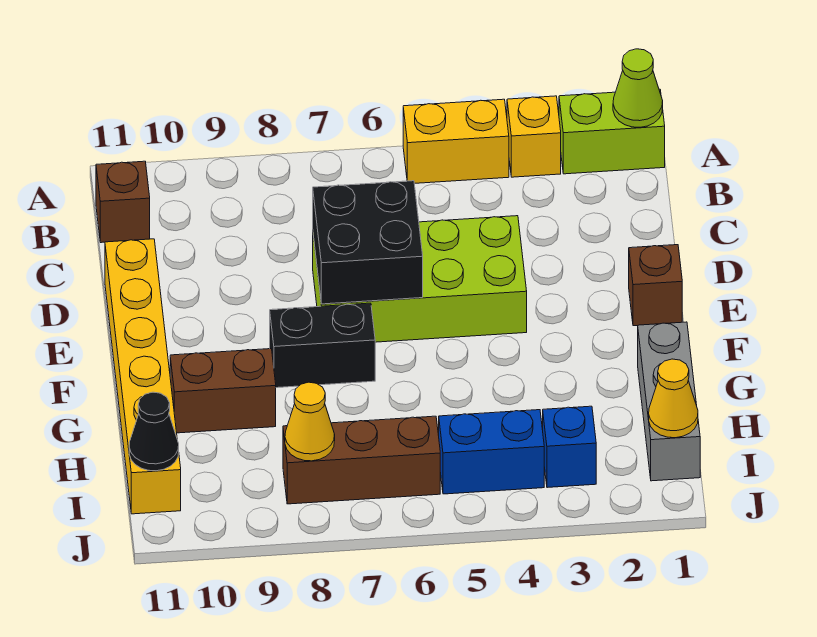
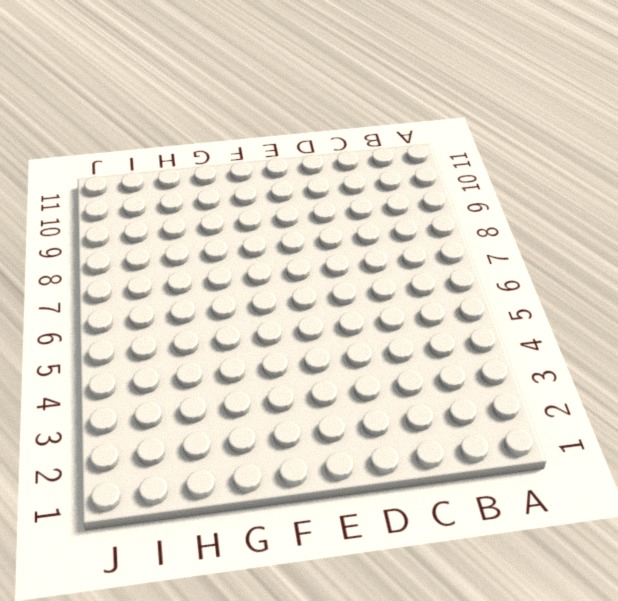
none -> lime 1x2 brick [559,89,665,174]
none -> yellow 1x1 brick [507,96,561,177]
none -> yellow 1x2 brick [403,99,509,183]

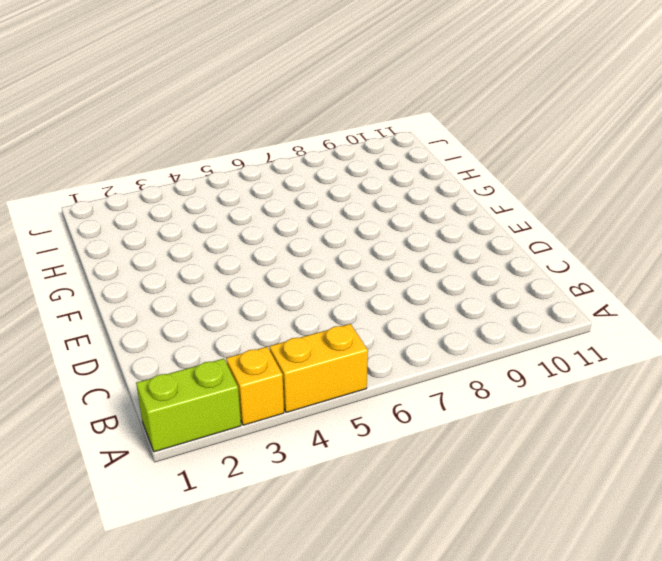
none -> brown 1x1 brick [96,161,150,243]
none -> lime 2x4 brick [313,216,527,342]
none -> yellow 1x6 brick [105,239,181,514]

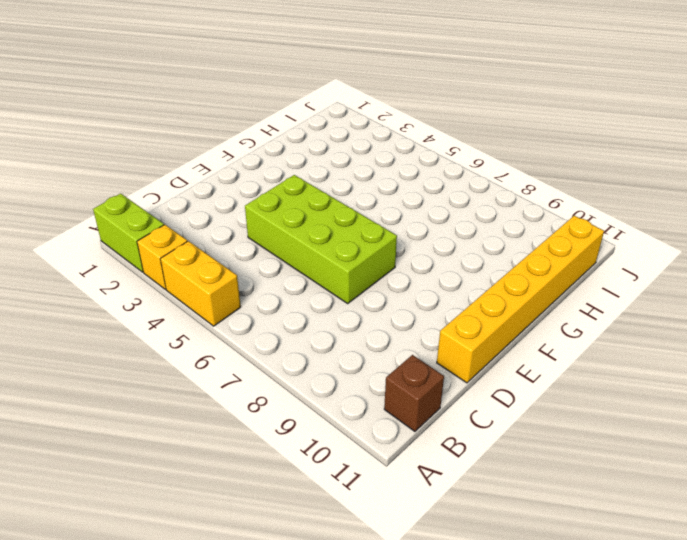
none -> brown 1x1 brick [629,245,682,326]
none -> black 1x2 brick [270,303,375,388]
none -> grey 1x3 brick [638,322,700,481]

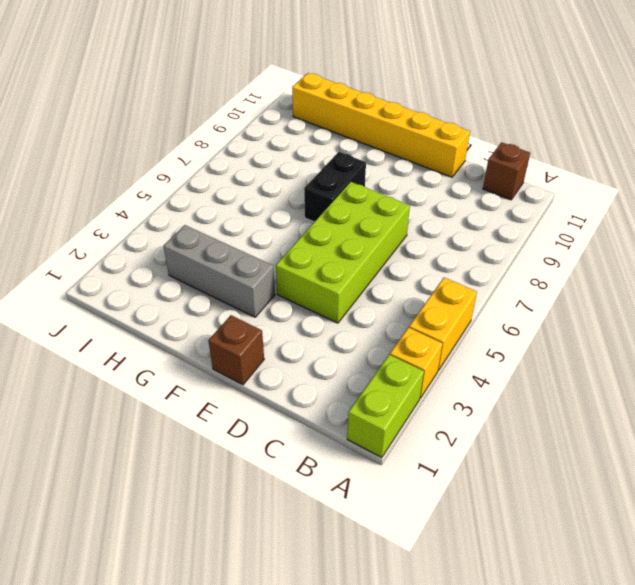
grey 1x3 brick [163,225,275,317] -> grey 1x3 brick moved to [638,322,700,481]
none -> brown 1x2 brick [170,349,276,433]
none -> blue 1x1 brick [543,406,596,488]
none -> blue 1x2 brick [439,410,544,494]

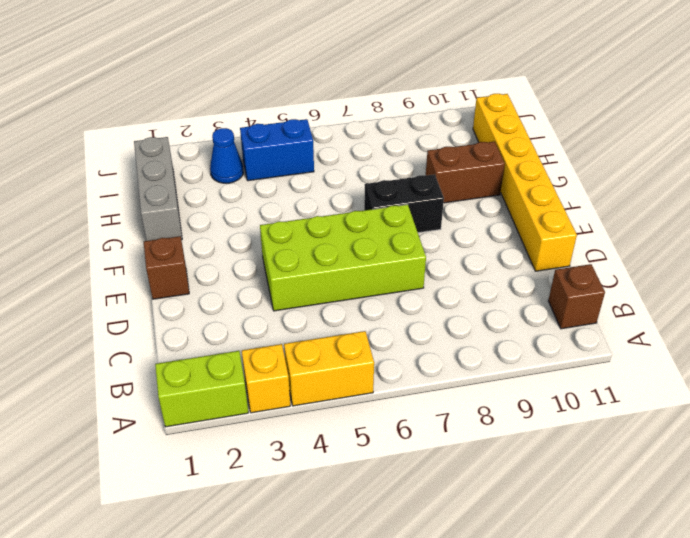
blue 1x1 cone [210,128,243,183] -> blue 1x1 brick [543,406,596,488]
none -> brown 1x3 brick [283,416,440,504]
none -> lime 1x1 cone [613,49,663,127]
none -> black 2x2 brick [313,181,423,304]

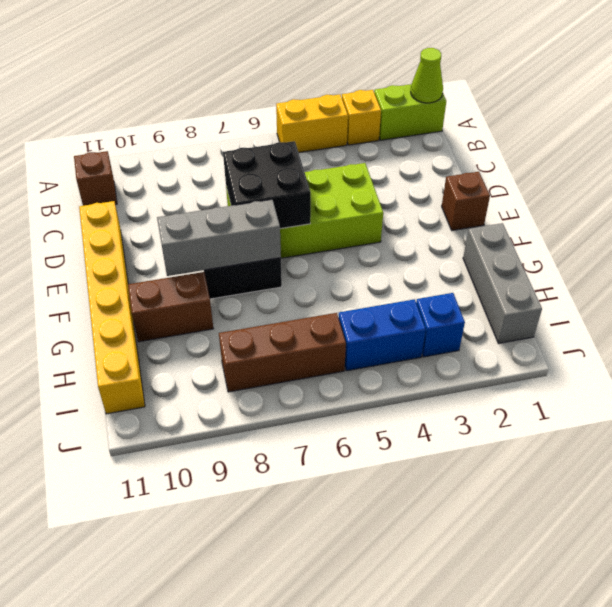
grey 1x3 brick [157,199,281,276] -> none
none -> yellow 1x1 cone [649,359,698,438]
none -> yellow 1x1 cone [285,382,335,461]
none -> black 1x1 cone [129,392,179,471]

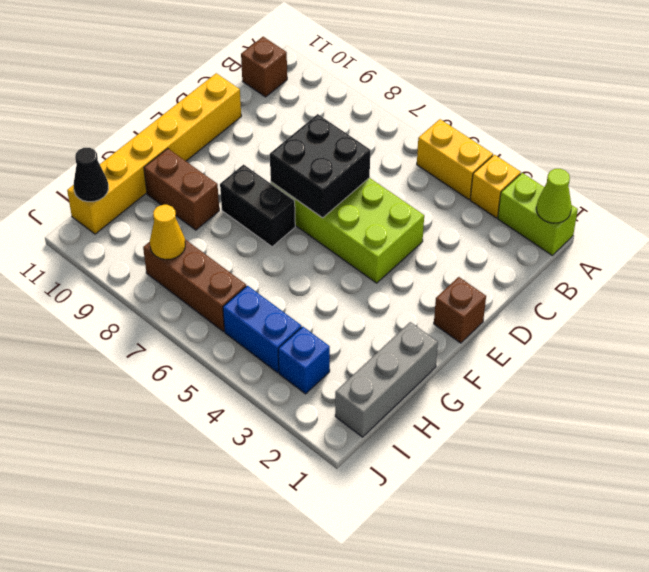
none -> yellow 1x1 cone [649,359,698,438]

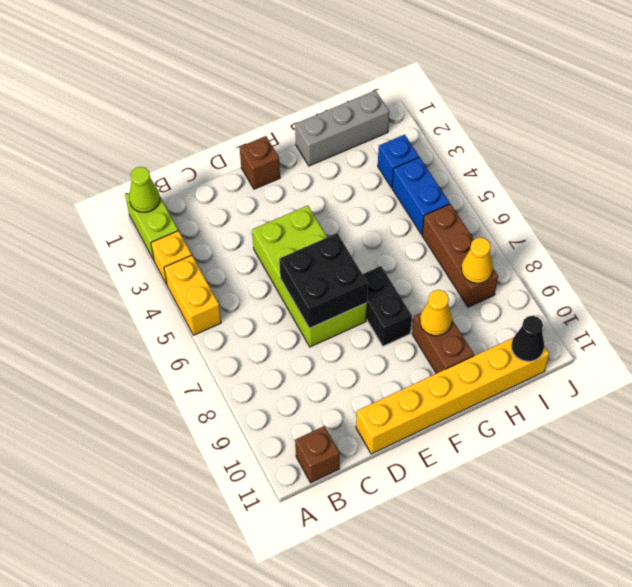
yellow 1x1 cone [420,290,452,336] -> yellow 1x1 cone moved to [649,359,698,438]

